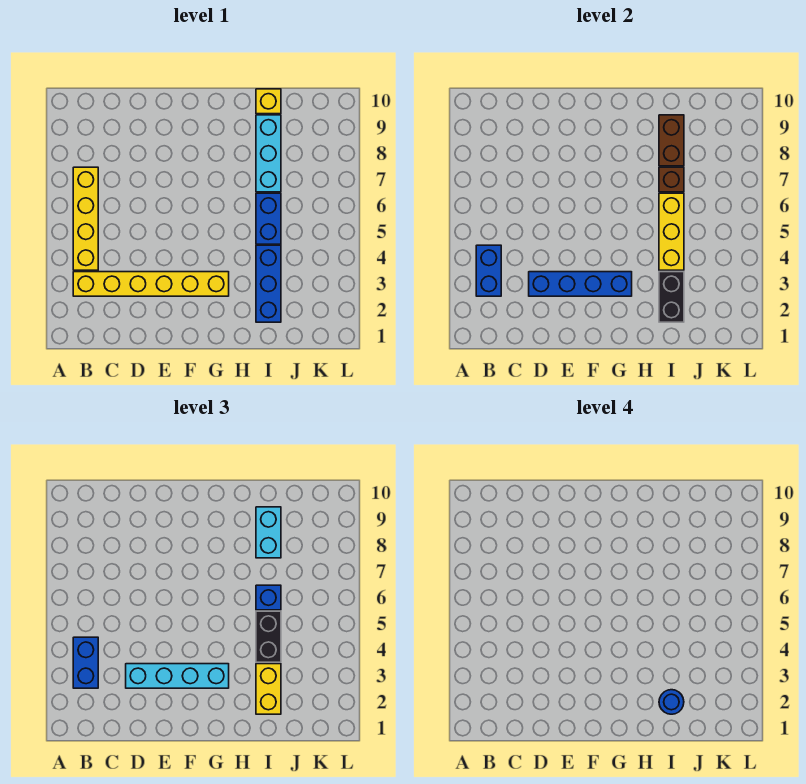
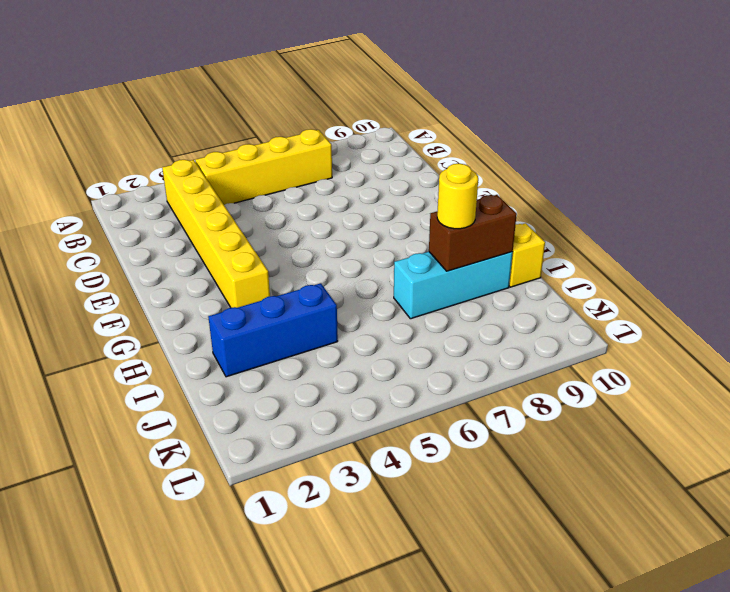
yellow 1x1 round brick [437,164,478,229] -> cyan 1x2 brick [256,507,281,558]
none -> blue 1x2 brick [256,193,281,244]
none -> blue 1x2 brick [476,245,501,296]
none -> blue 1x4 brick [529,272,632,296]

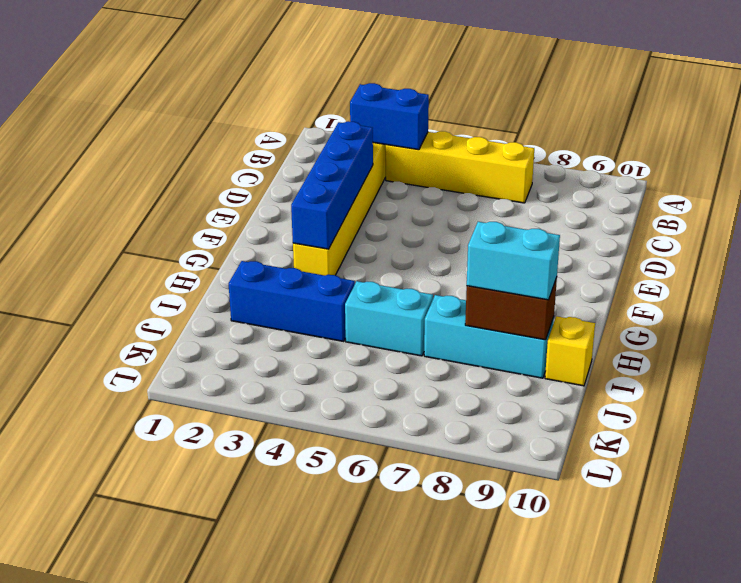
cyan 1x2 brick [345,281,433,356] -> blue 1x2 brick [256,193,281,244]
none -> black 1x2 brick [659,272,684,322]
none -> yellow 1x3 brick [659,193,684,270]
none -> brown 1x1 brick [659,167,684,192]

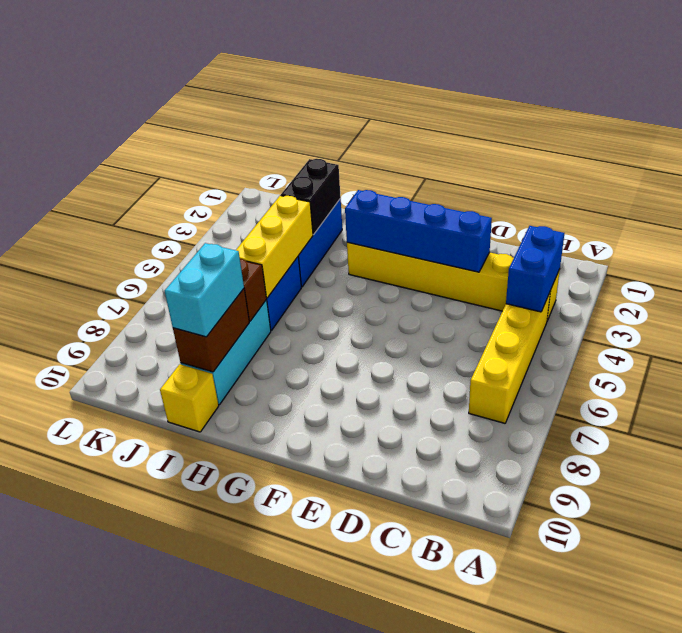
none -> blue 1x2 brick [73,637,98,688]
none -> cyan 1x4 brick [126,664,229,688]
none -> yellow 1x2 brick [256,664,281,714]

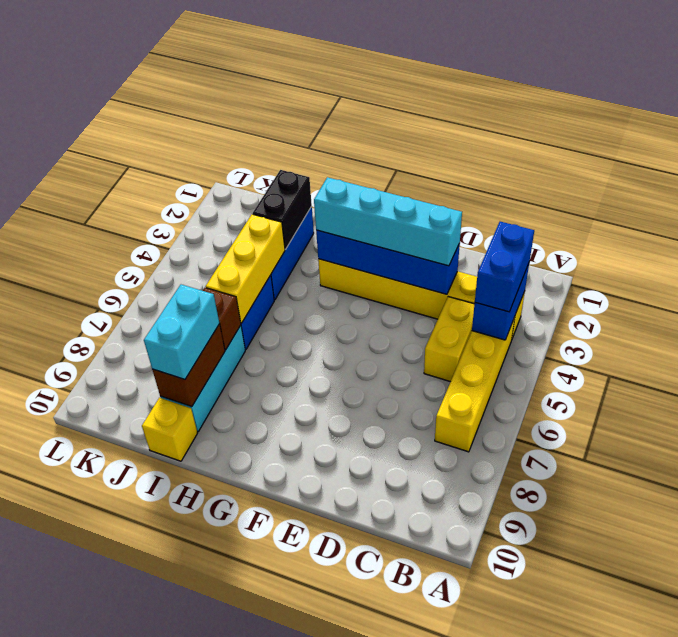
yellow 1x2 brick [424,297,474,382] -> yellow 1x2 brick moved to [256,664,281,714]
none -> black 1x2 brick [256,611,281,662]
none -> blue 1x1 brick [256,585,281,610]
none -> blue 1x1 round brick [659,690,684,714]

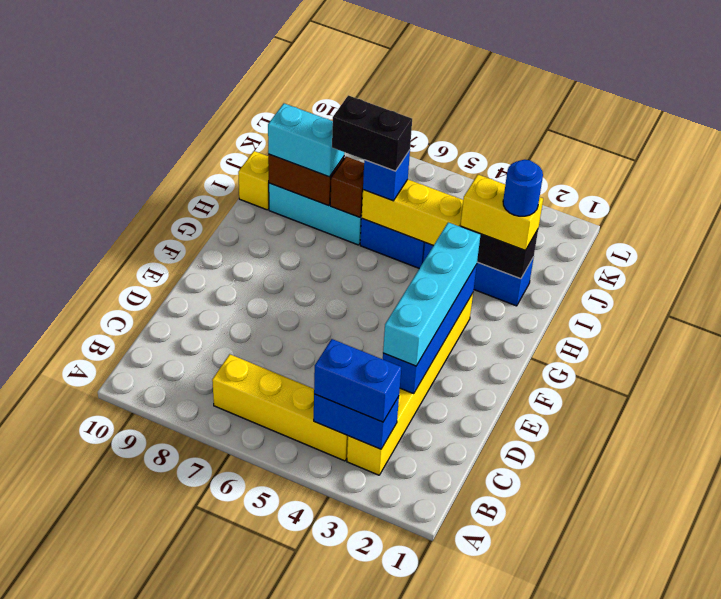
black 1x2 brick [332,95,412,171] -> black 1x2 brick moved to [256,611,281,662]

